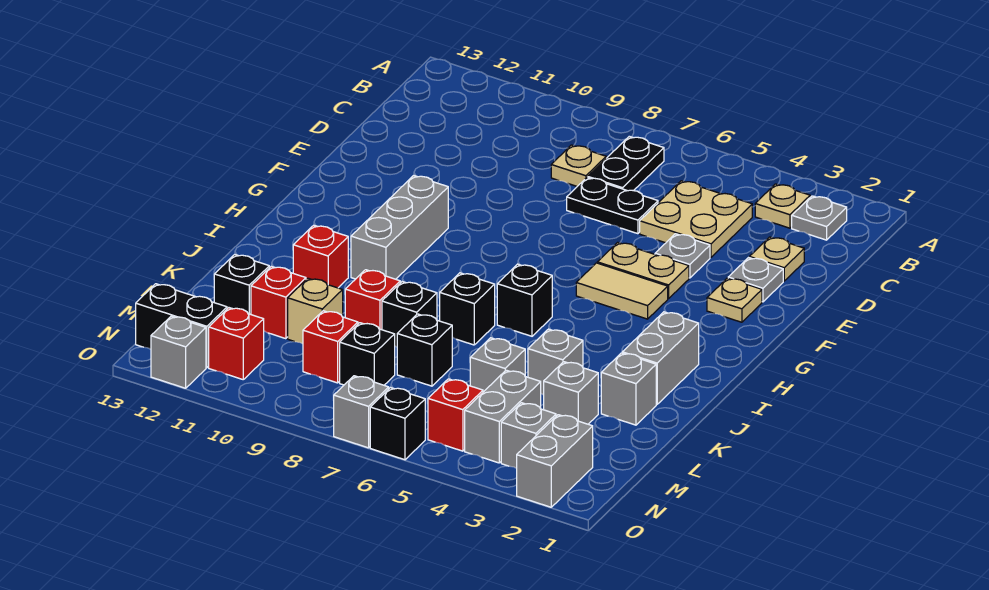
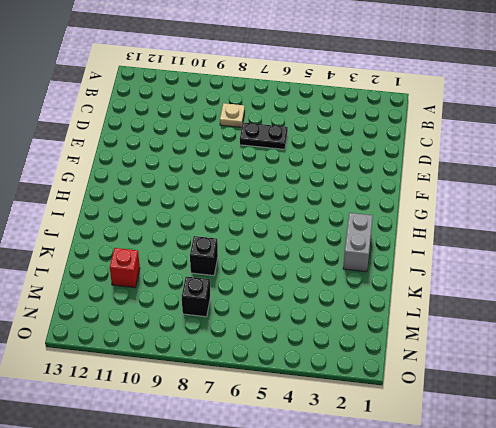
none -> grey 1x1 plate [792,196,847,240]
none -> tan 1x1 plate [755,184,810,228]
none -> black 1x2 plate [588,136,664,191]
none -> tan 2x2 plate [640,181,752,257]

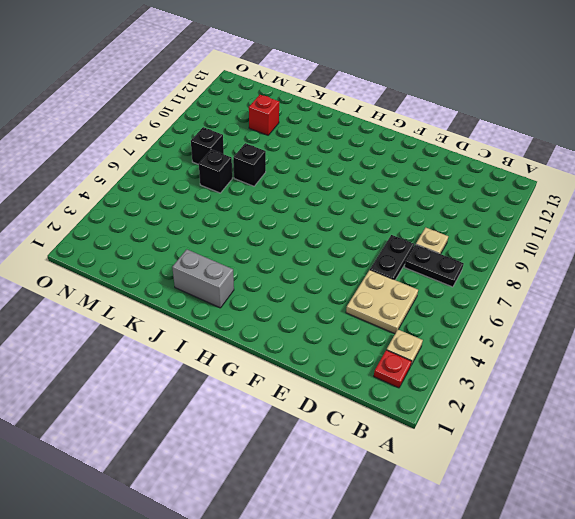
red 1x1 plate [374,350,412,388] -> grey 1x1 plate [792,196,847,240]
none -> tan 1x1 plate [749,237,804,281]
none -> grey 1x1 plate [728,258,783,302]
none -> grey 1x1 plate [655,234,710,278]
none -> tan 1x1 plate [707,278,762,322]

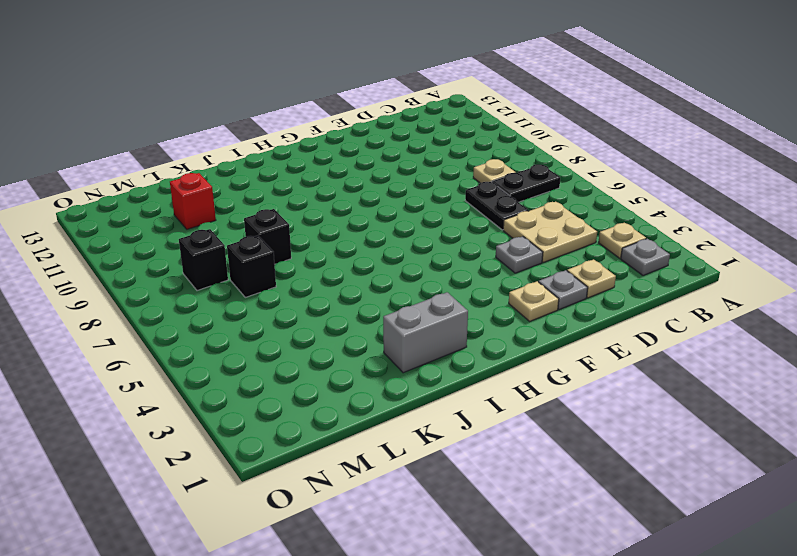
none -> tan 1x2 plate [597,242,689,298]
none -> tan 1x2 tile [576,263,668,319]
none -> grey 1x3 brick [351,176,448,279]
none -> black 1x1 brick [497,264,552,336]

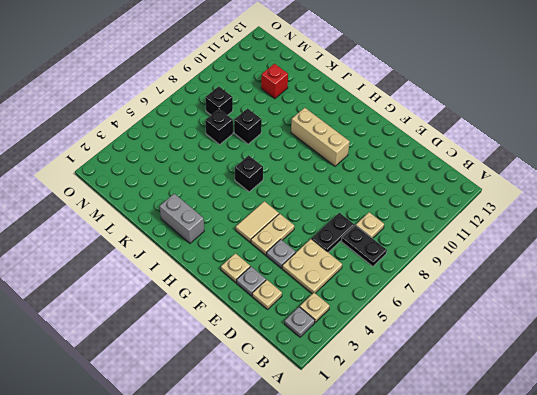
tan 1x3 brick [291,108,350,166] -> grey 1x3 brick [351,176,448,279]
none -> black 1x1 brick [440,273,495,345]
none -> red 1x1 brick [293,225,348,288]
none -> grey 1x1 brick [601,353,656,425]
none -> grey 1x1 brick [528,329,583,395]

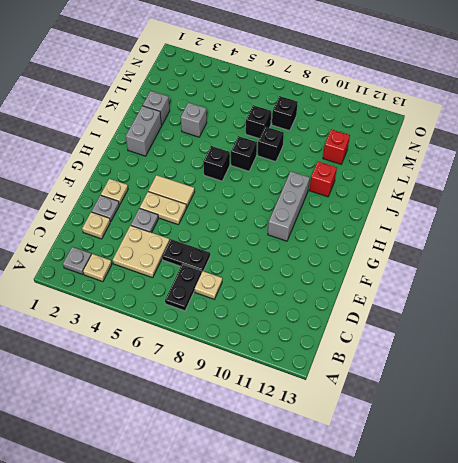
none -> red 1x1 brick [345,270,400,330]
none -> grey 1x1 brick [544,362,598,424]
none -> grey 1x1 brick [470,338,525,392]
none -> tan 1x1 brick [288,278,343,344]

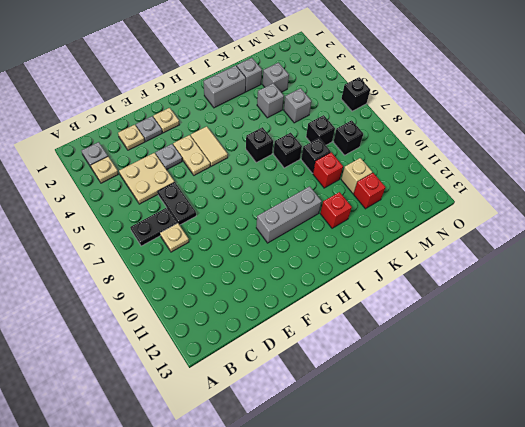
none -> black 1x1 brick [214,255,269,314]
none -> grey 1x2 brick [465,370,541,463]
none -> red 1x1 brick [303,311,358,383]
none -> grey 1x2 brick [517,415,593,507]

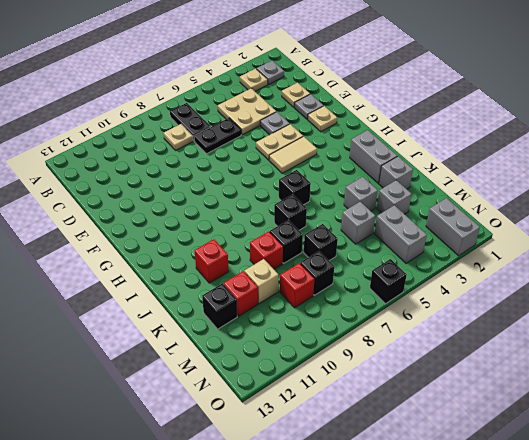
none -> grey 1x3 brick [351,176,448,279]
none -> grey 1x1 brick [501,403,556,468]
none -> red 1x1 brick [428,379,483,451]
none -> red 1x1 brick [209,308,264,379]

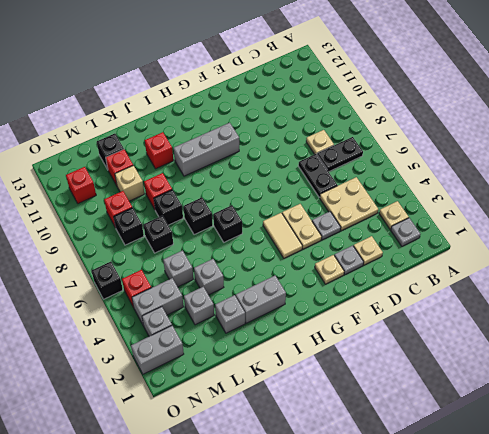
none -> black 1x2 brick [136,284,227,368]
none -> grey 1x1 brick [334,376,389,448]
none -> grey 1x1 brick [151,316,206,388]

